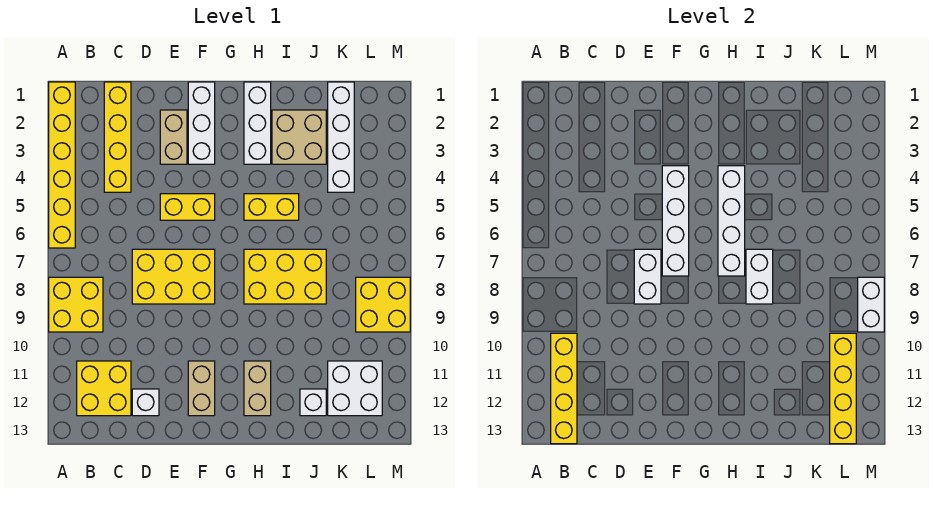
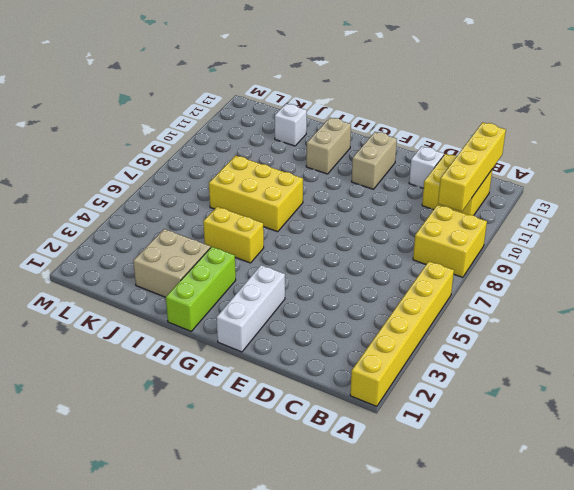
lime 1x3 brick [166,247,236,331] -> white 1x3 brick [244,82,271,164]
none -> yellow 1x4 brick [104,82,131,192]
none -> yellow 2x3 brick [132,249,215,304]
none -> tan 1x2 brick [160,110,187,164]

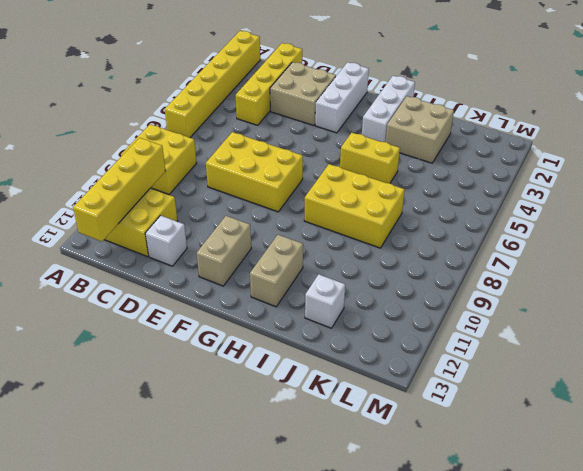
tan 2x2 brick [270,62,336,126] -> tan 1x2 brick [160,110,187,164]
none -> yellow 1x2 brick [160,194,215,220]
none -> white 1x4 brick [328,82,354,192]
none -> white 2x2 brick [328,361,382,416]

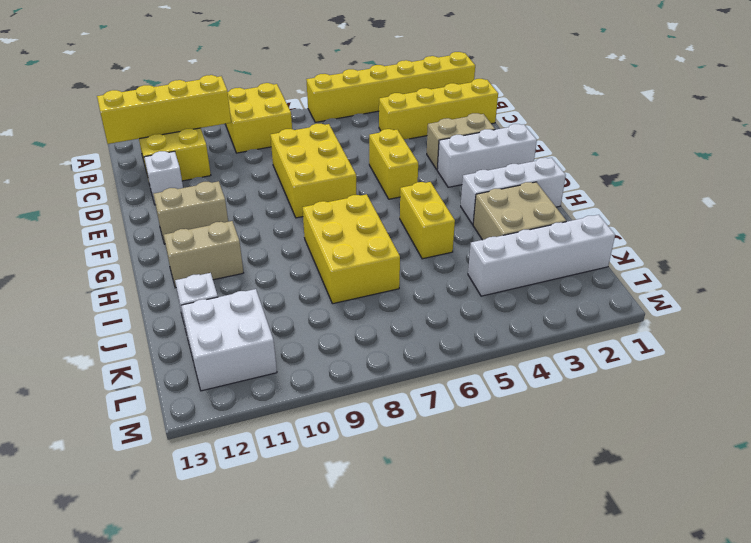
none -> yellow 2x2 brick [356,277,410,332]
none -> white 1x2 brick [634,249,661,304]
none -> white 1x4 brick [662,166,689,276]

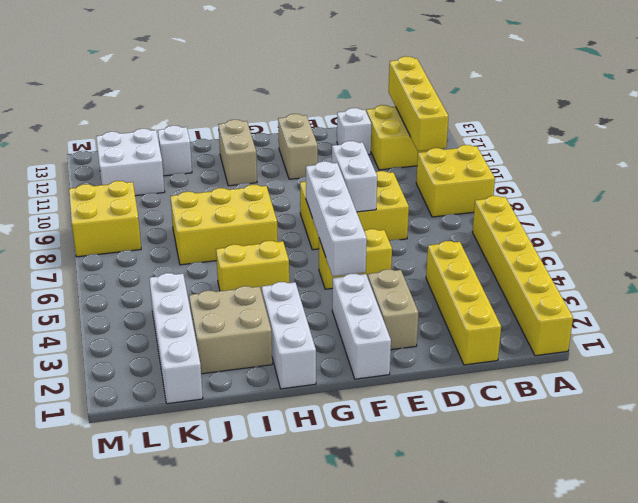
none -> white 1x4 brick [718,166,745,276]
none -> white 1x2 brick [746,249,773,304]
none -> yellow 1x4 brick [830,333,856,444]

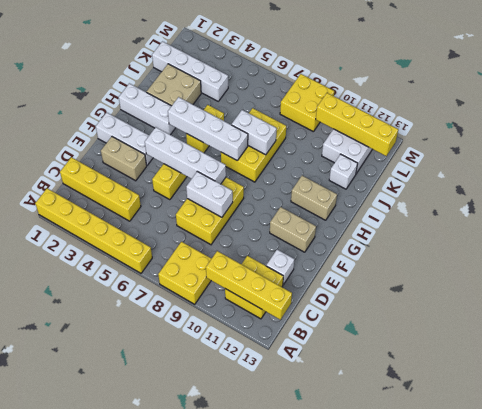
none -> white 1x2 brick [858,277,884,332]

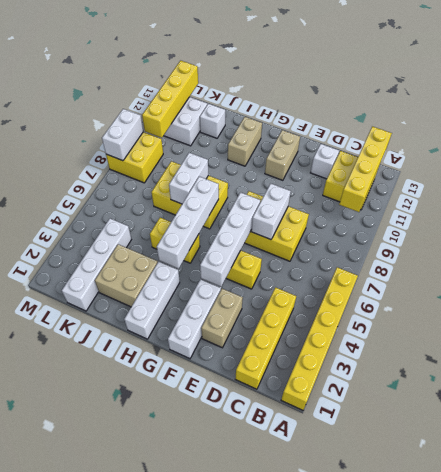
none -> yellow 2x2 brick [49,277,103,332]

